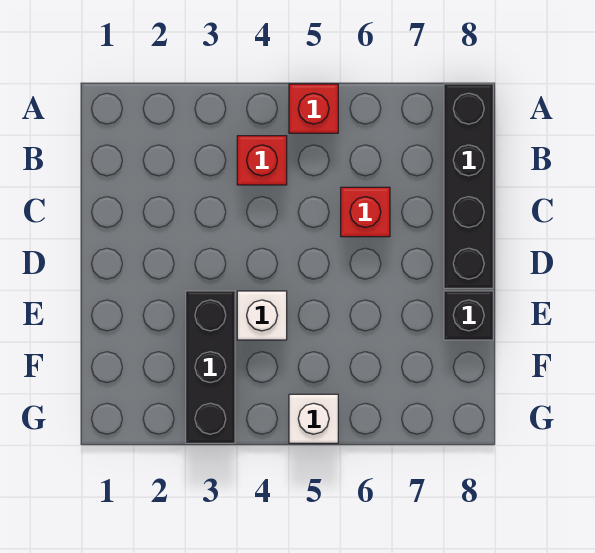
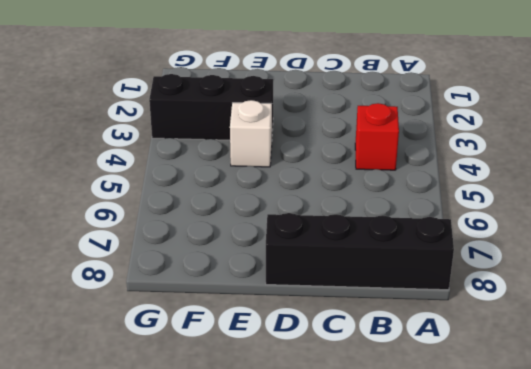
none -> red 1x1 brick [289,84,338,133]
none -> red 1x1 brick [341,187,390,237]

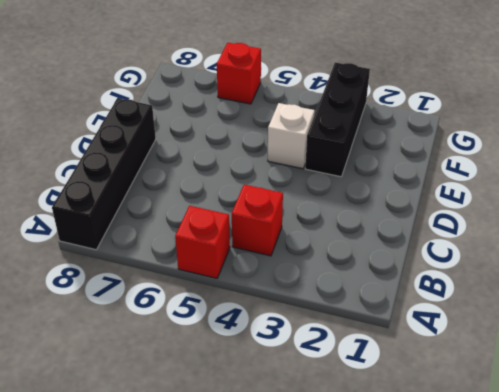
red 1x1 brick [217,43,261,104] -> red 1x1 brick moved to [341,187,390,237]
none -> black 1x1 brick [444,291,493,340]
none -> white 1x1 brick [289,394,338,443]

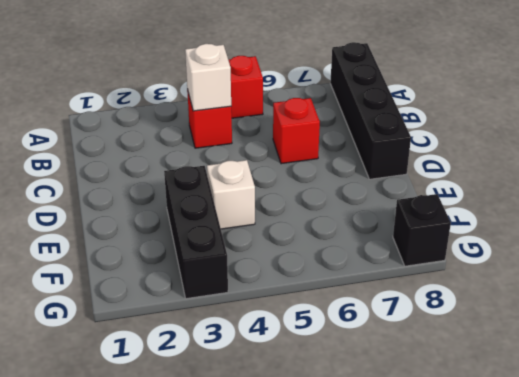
white 1x1 brick [185,44,231,111] -> white 1x1 brick moved to [289,394,338,443]
black 1x1 brick [393,194,451,266] -> black 1x1 brick moved to [444,291,493,340]

